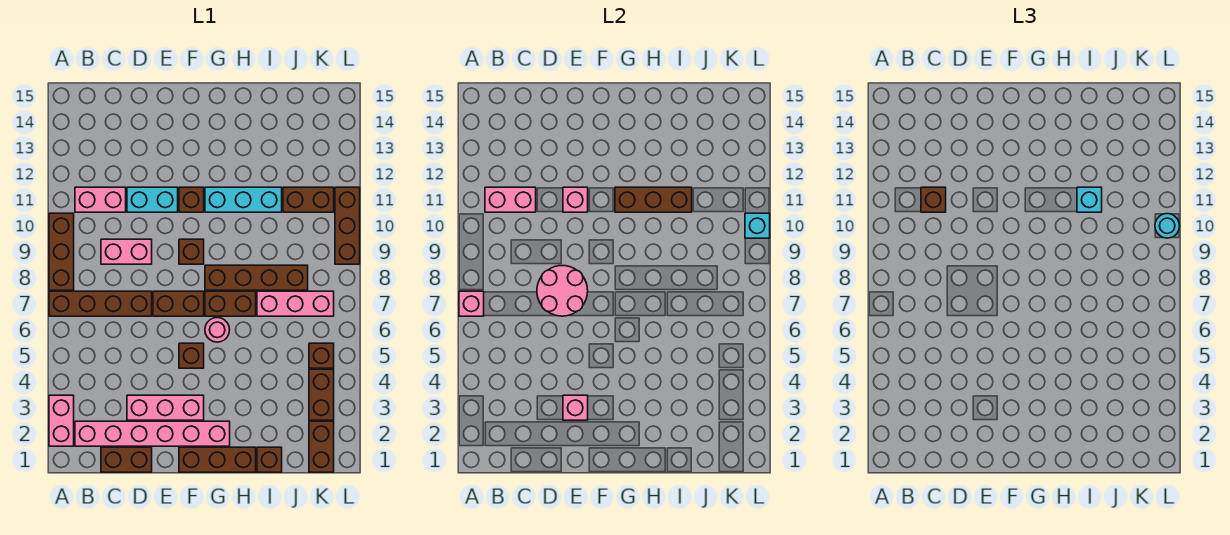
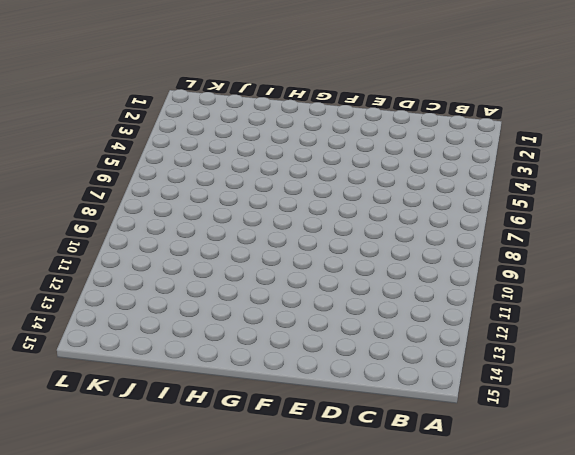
none -> pink 1x2 brick [49,395,74,446]
none -> brown 1x4 brick [49,291,152,316]
none -> brown 1x3 brick [49,213,74,290]
none -> pink 1x6 brick [75,421,230,446]

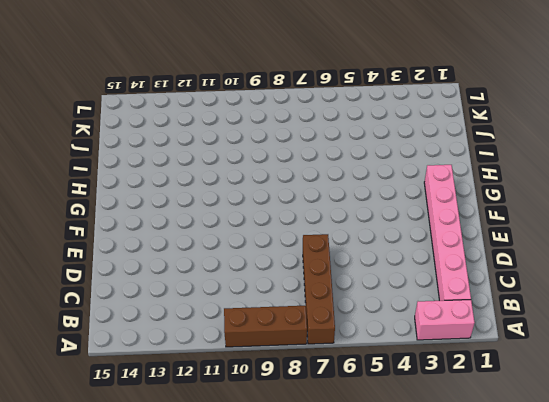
none -> pink 1x2 brick [75,187,126,212]
none -> brown 1x2 brick [101,447,152,472]
none -> pink 1x2 brick [101,239,152,264]
none -> pink 1x3 brick [127,395,204,420]

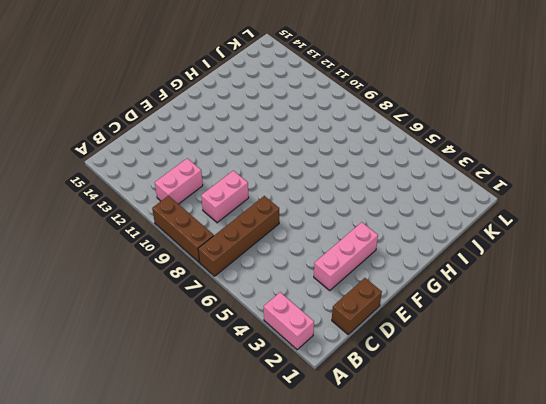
none -> pink 1x6 brick [75,421,230,446]
none -> cyan 1x2 brick [127,187,178,212]
none -> brown 1x2 brick [153,291,204,316]
none -> brown 1x3 brick [179,447,256,472]

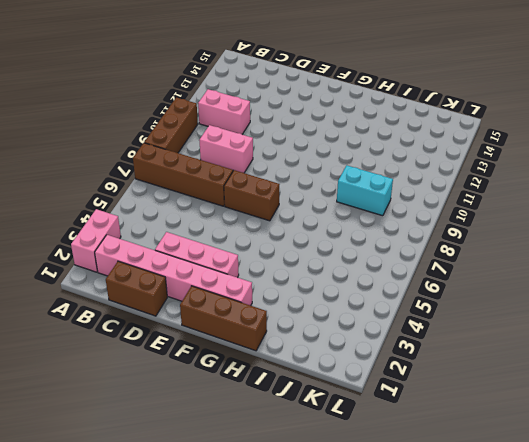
cyan 1x2 brick [337,165,393,216] -> cyan 1x2 brick moved to [127,187,178,212]
none -> brown 1x1 brick [179,343,204,368]
none -> brown 1x1 brick [179,239,204,264]
none -> brown 1x1 brick [179,187,204,212]
none -> pink 1x1 round brick [205,318,230,342]

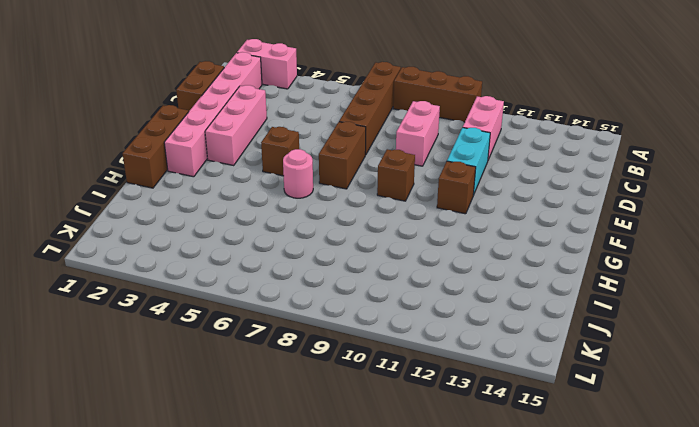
none -> brown 1x2 brick [205,291,256,316]
none -> brown 1x4 brick [205,265,308,290]
none -> cyan 1x3 brick [205,187,282,212]
none -> brown 1x1 brick [257,447,282,472]

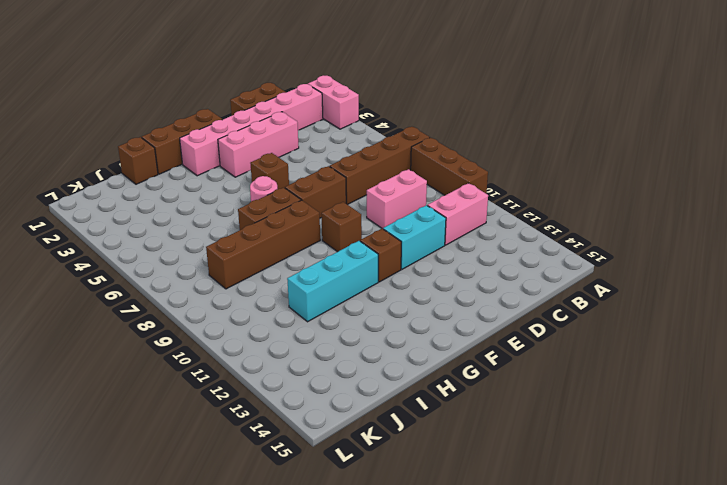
none -> pink 1x3 brick [257,291,334,316]
none -> brown 1x2 brick [283,187,334,212]
none -> brown 1x2 brick [309,421,334,472]
none -> brown 1x2 brick [309,369,334,420]

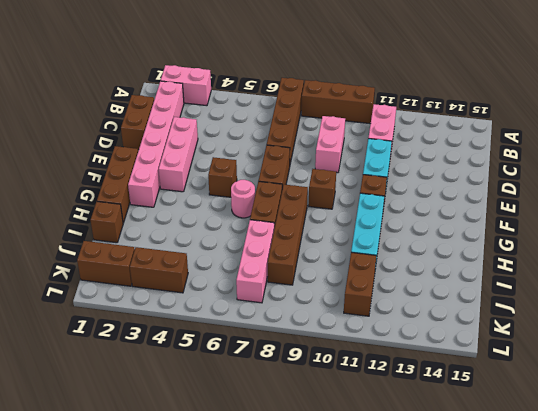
none -> brown 1x1 brick [309,343,334,368]
none -> brown 1x3 brick [335,187,360,264]
none -> pink 1x1 brick [459,291,484,316]
none -> pink 1x2 brick [485,187,536,212]

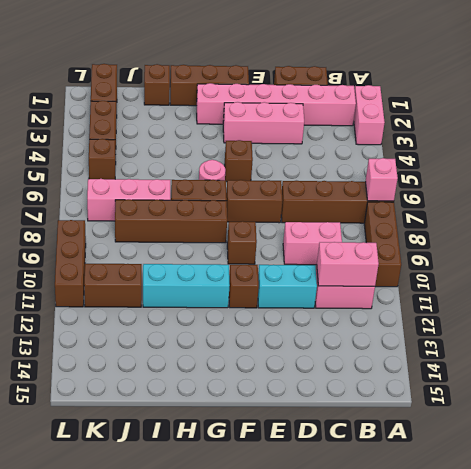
none -> pink 2x2 round brick [537,266,588,316]
none -> pink 1x1 brick [563,395,588,420]
none -> pink 1x1 brick [563,187,588,212]
none -> brown 1x3 brick [615,187,692,212]

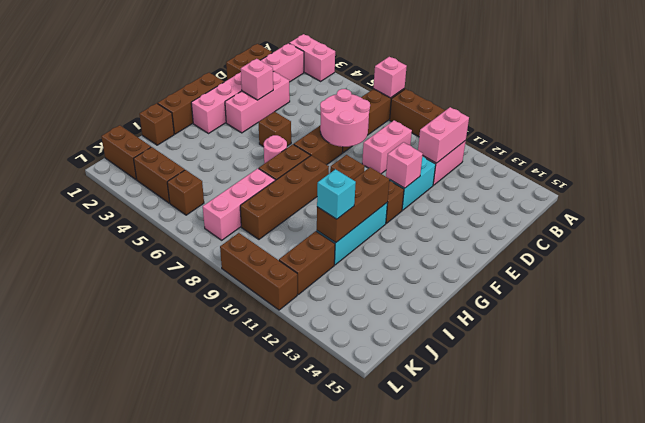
none -> cyan 1x1 brick [745,213,770,238]
none -> brown 1x1 brick [921,187,946,212]
none -> cyan 1x1 round brick [1155,214,1180,238]

